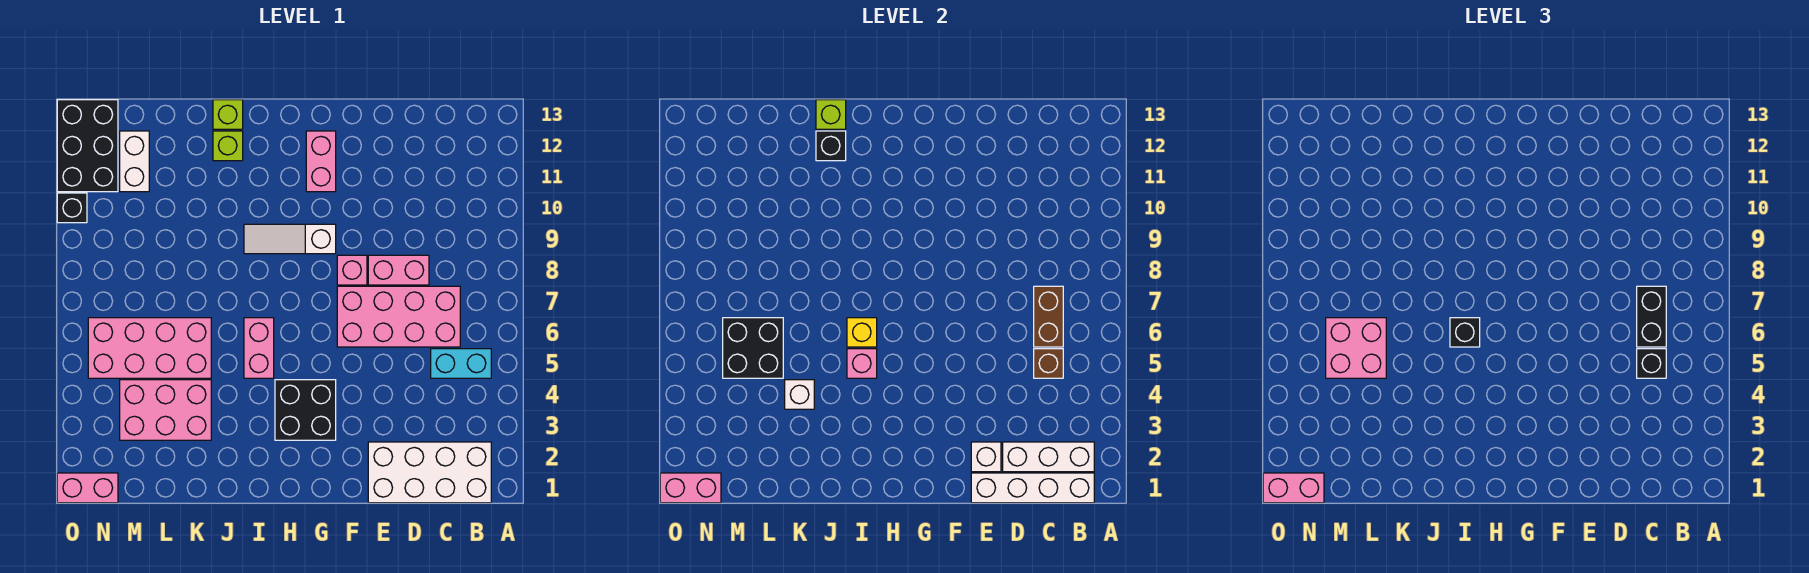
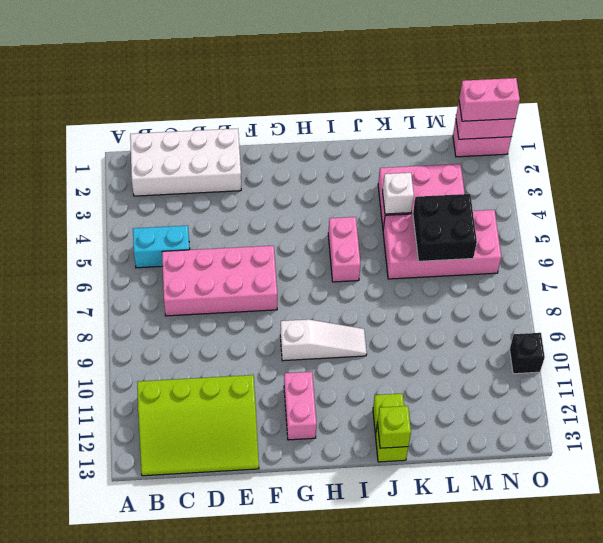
lime 3x4 slope [137,375,259,476] -> none
none -> pink 1x2 brick [368,255,429,285]
none -> pink 1x1 brick [337,255,367,285]
none -> black 2x2 brick [275,380,336,440]
none -> white 1x2 brick [120,131,149,192]

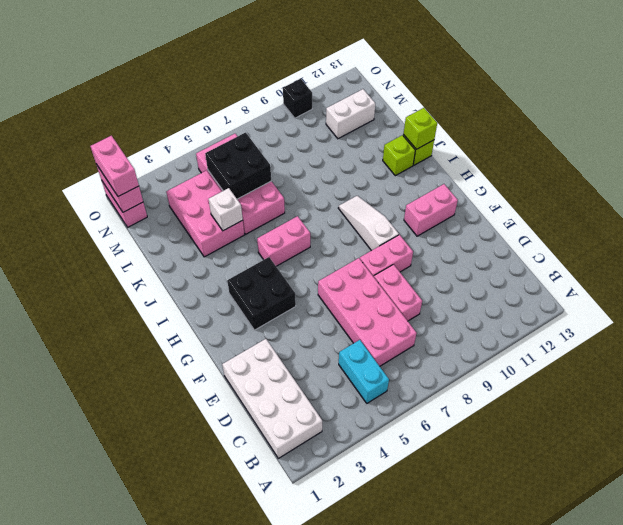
pink 1x2 brick [360,235,413,277] -> pink 1x1 brick [337,255,367,285]
none -> black 2x3 brick [57,100,118,192]
none -> white 1x4 brick [971,473,1094,503]
none -> white 1x3 brick [1003,442,1094,472]
none -> brown 1x1 brick [1034,349,1063,378]

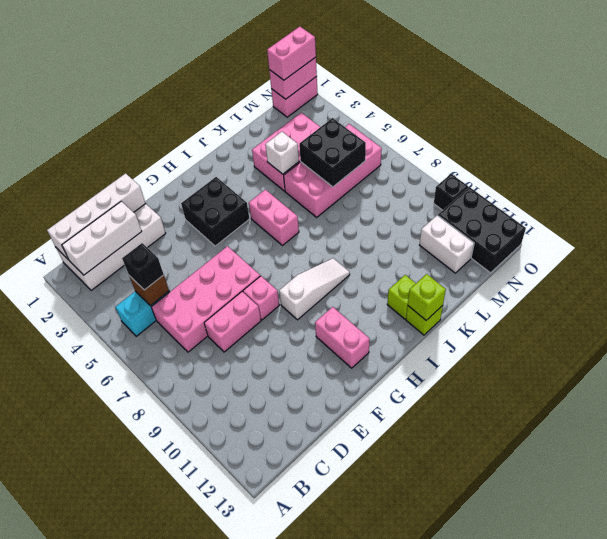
none -> brown 1x2 brick [1034,286,1063,347]
none -> white 1x1 brick [971,442,1001,472]
none -> pink 1x1 brick [847,349,877,378]
none -> yellow 1x1 brick [847,318,877,347]

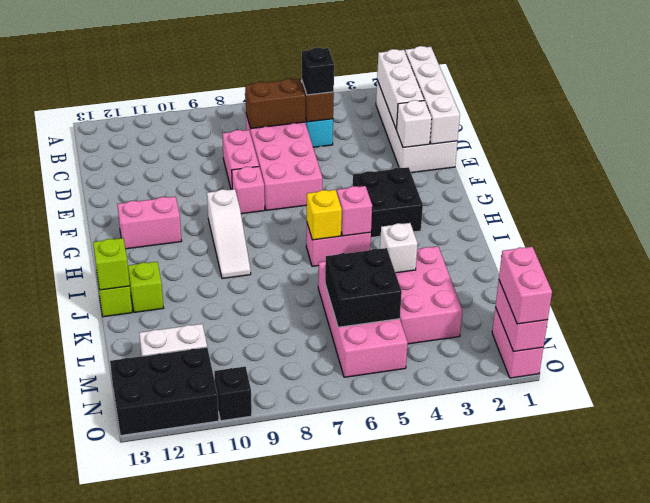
none -> black 1x1 brick [816,131,846,161]
none -> black 1x2 brick [1637,286,1666,347]
none -> black 1x1 brick [1450,318,1480,347]
none -> pink 2x2 brick [1326,318,1386,378]

